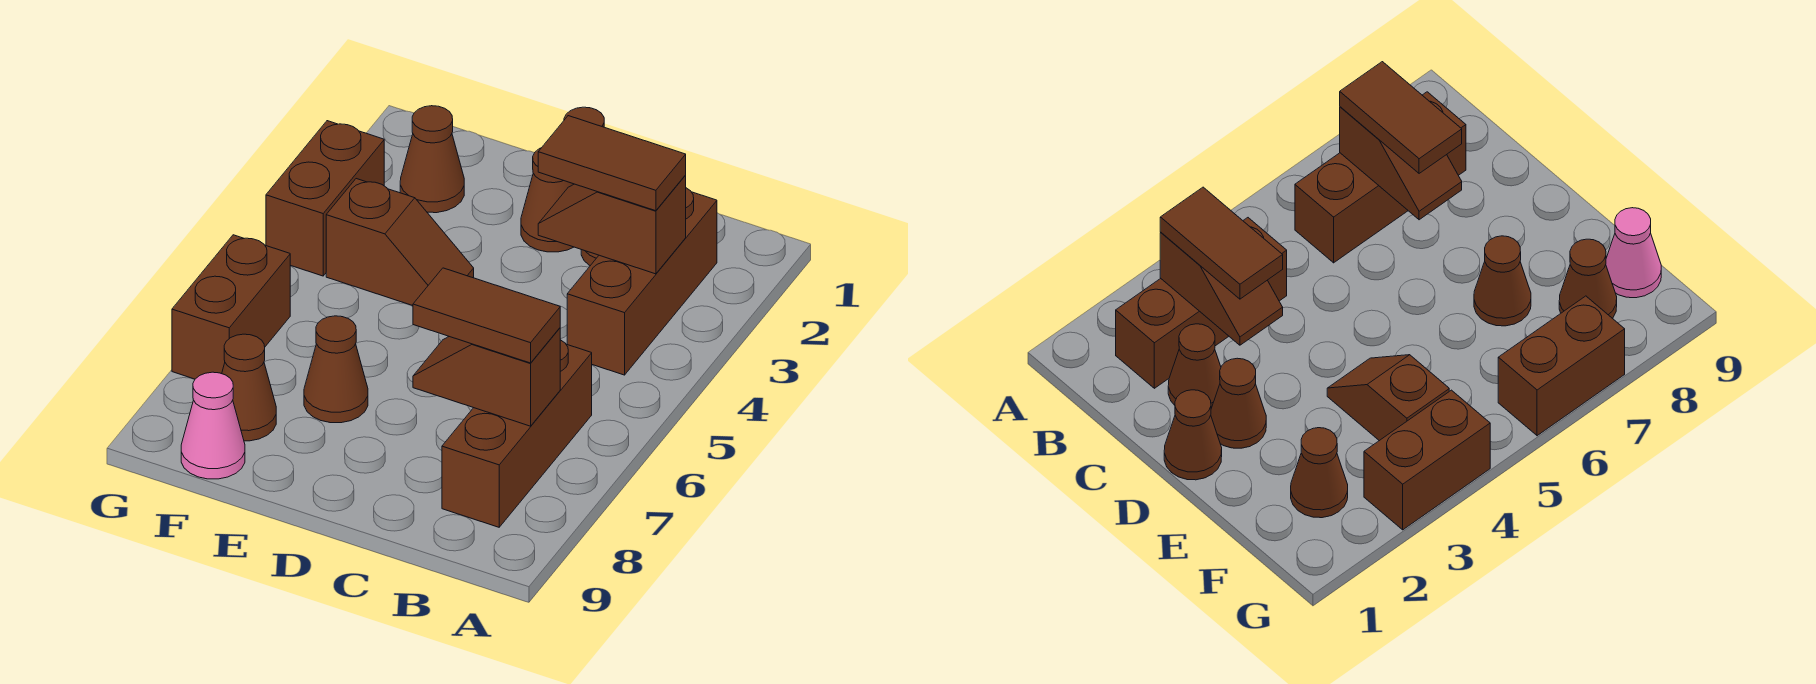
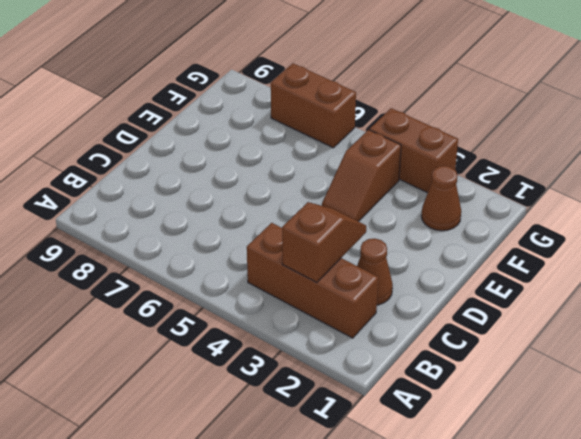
none -> brown 1x3 brick [442,340,592,527]
none -> brown 1x1 cone [1164,390,1222,480]
none -> brown 1x1 cone [521,148,574,252]

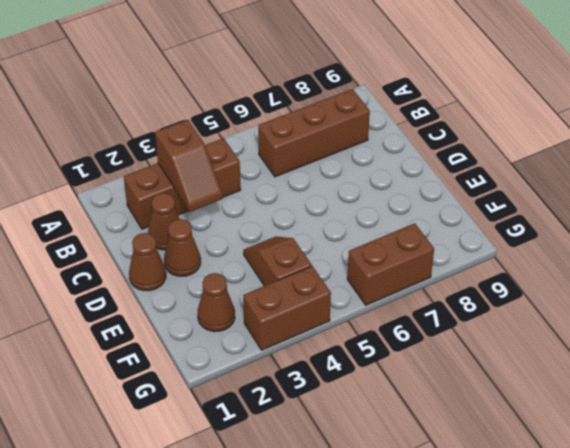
none -> brown 1x1 cone [304,316,368,423]
none -> brown 1x1 cone [222,334,276,441]
none -> pink 1x1 cone [181,372,245,479]

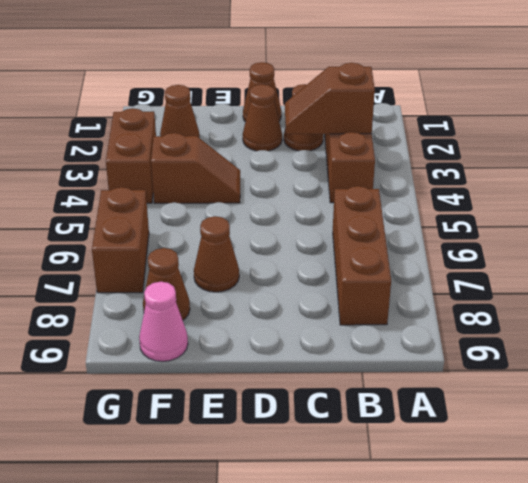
none -> brown 1x2 slope [413,328,560,426]
none -> brown 1x2 tile [538,116,686,211]
none -> brown 1x2 tile [413,268,560,363]

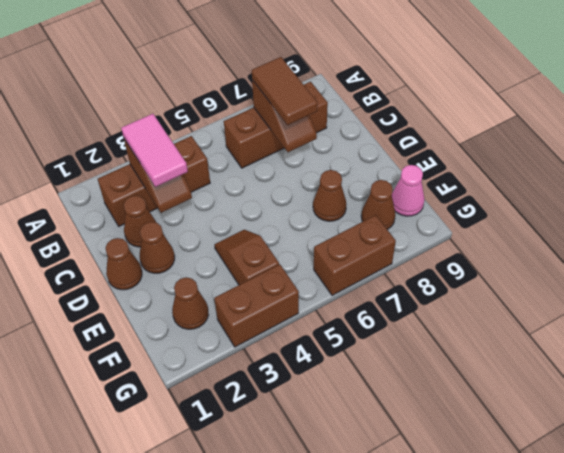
pink 1x2 tile [121,114,188,187] -> brown 1x2 tile [538,116,686,211]

